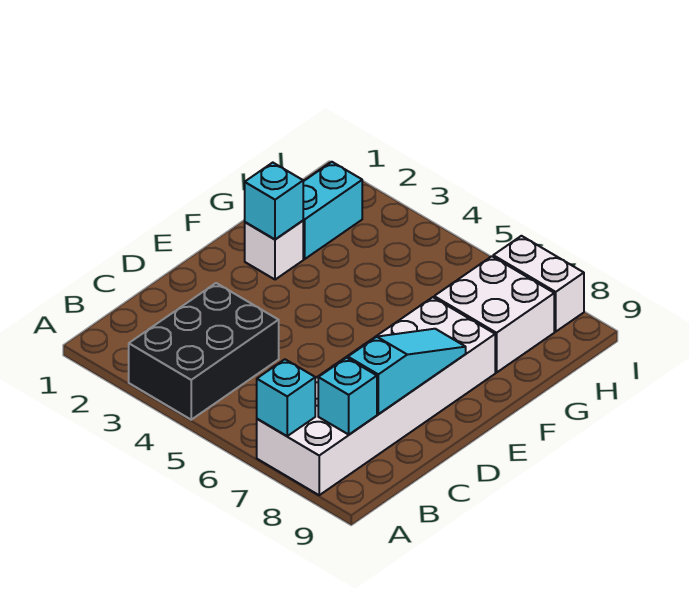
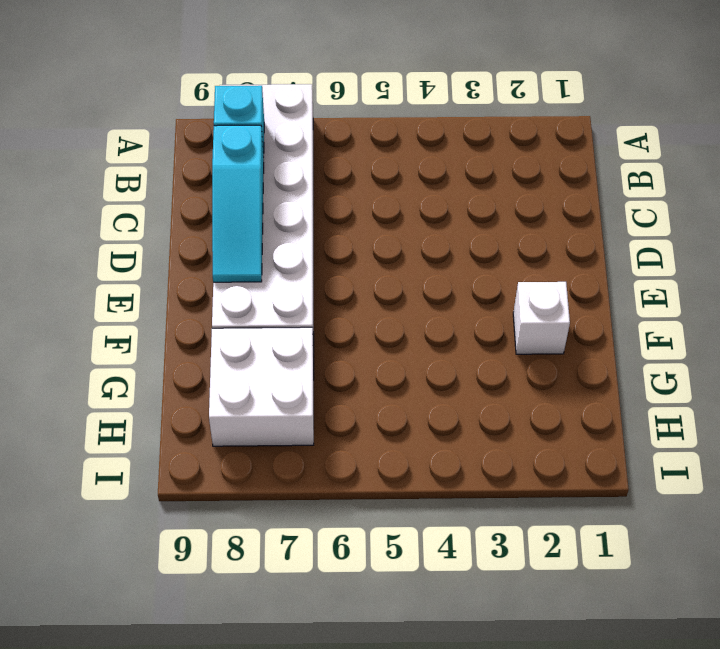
none -> black 2x3 brick [129,283,279,420]
none -> cyan 1x2 brick [303,162,362,259]

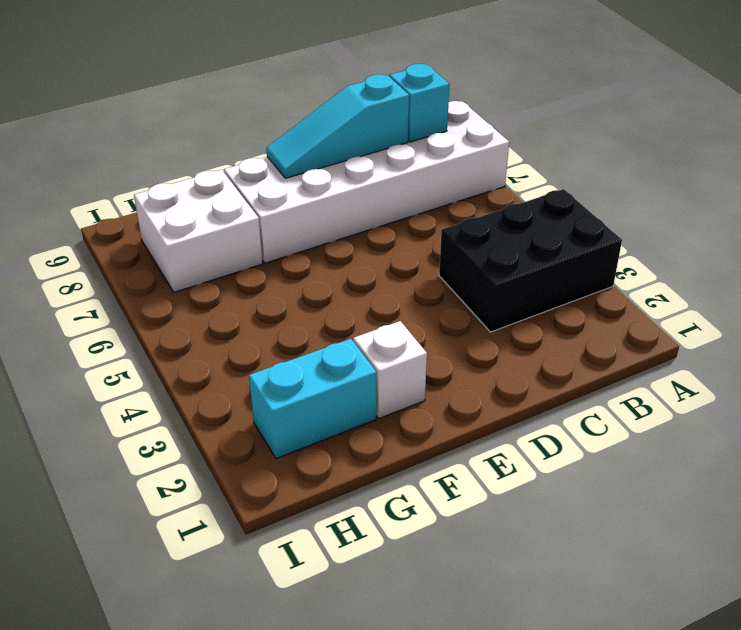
none -> white 1x2 brick [493,236,584,331]
none -> cyan 1x1 brick [257,359,315,436]

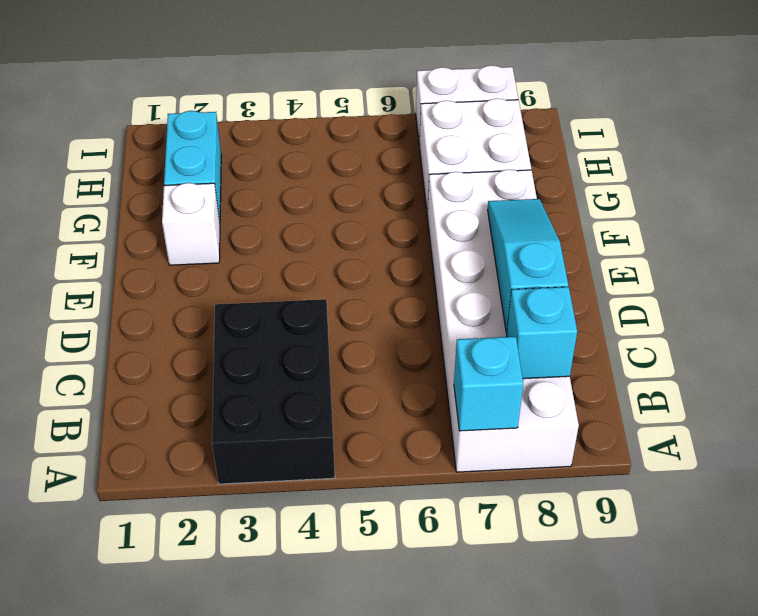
none -> cyan 1x1 brick [245,163,303,239]

